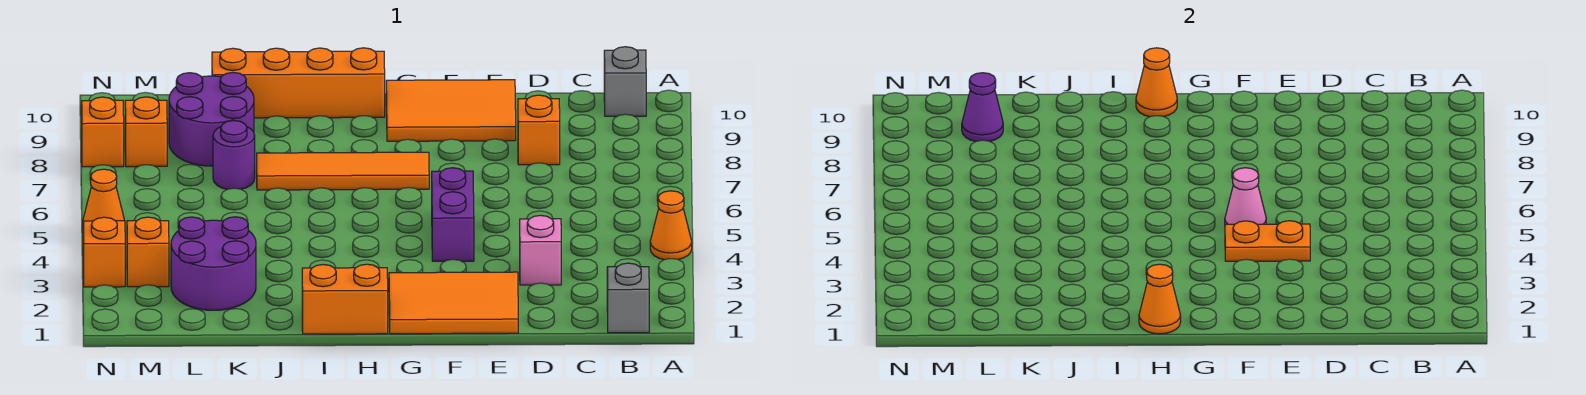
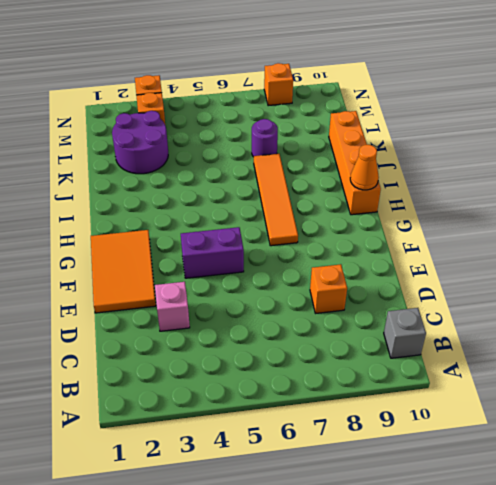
none -> orange 1x1 cone [650,191,692,260]
none -> grey 1x1 brick [607,263,649,333]
none -> orange 2x3 tile [386,80,516,141]

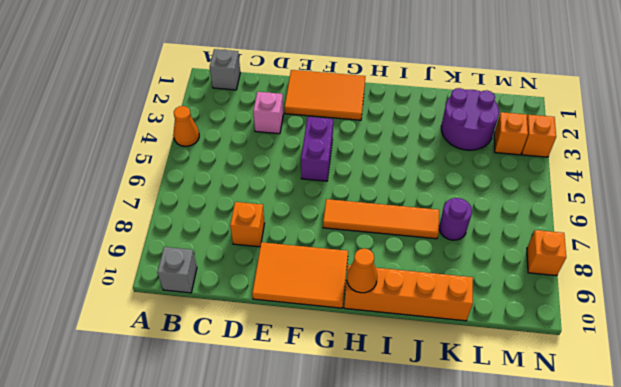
none -> orange 1x2 brick [302,264,388,334]
none -> purple 2x2 round brick [169,72,254,166]
none -> orange 1x1 brick [125,97,167,167]

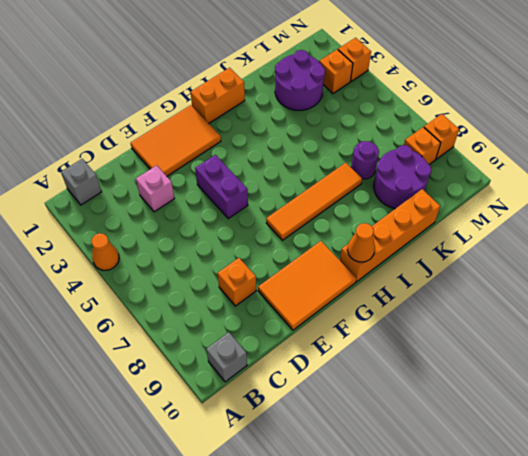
none -> orange 1x1 cone [83,169,124,221]
none -> orange 1x2 plate [1225,221,1310,261]
none -> pink 1x1 cone [1225,168,1266,224]

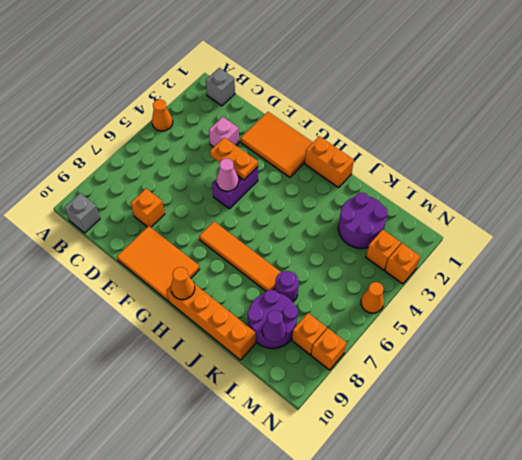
none -> orange 1x1 cone [1139,264,1181,334]

